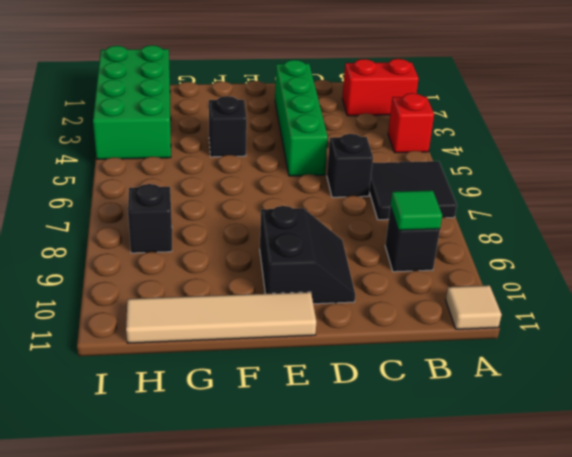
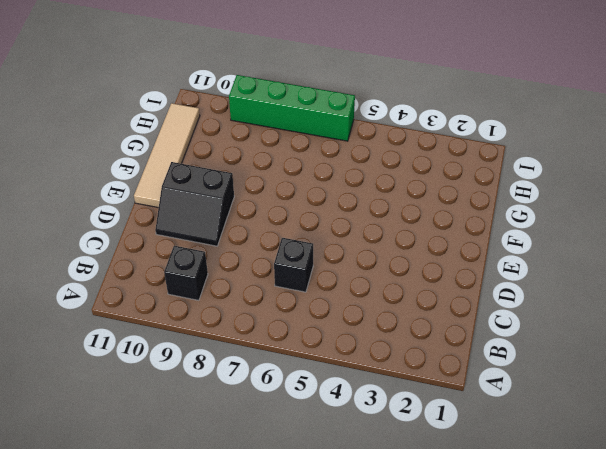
green 1x4 brick [229,75,355,141] -> green 1x4 brick moved to [275,60,328,176]
none -> red 1x2 brick [342,59,419,116]
none -> red 1x1 brick [388,93,434,153]
none -> black 2x2 tile [369,161,457,220]

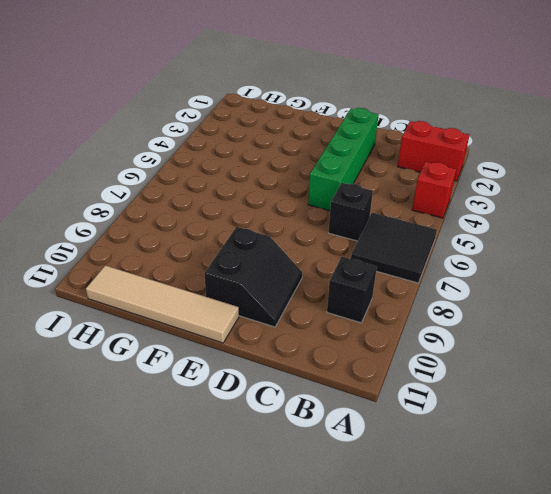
none -> tan 1x1 tile [446,285,502,329]
none -> black 1x1 brick [209,96,247,157]
none -> green 2x4 brick [93,45,171,159]

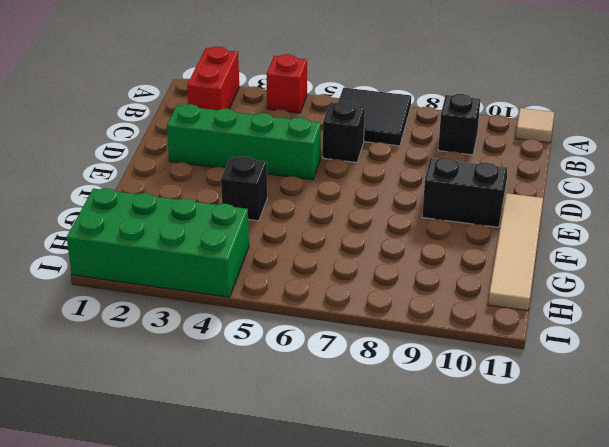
none -> black 1x1 brick [128,184,172,253]
none -> green 1x1 tile [391,190,442,230]

